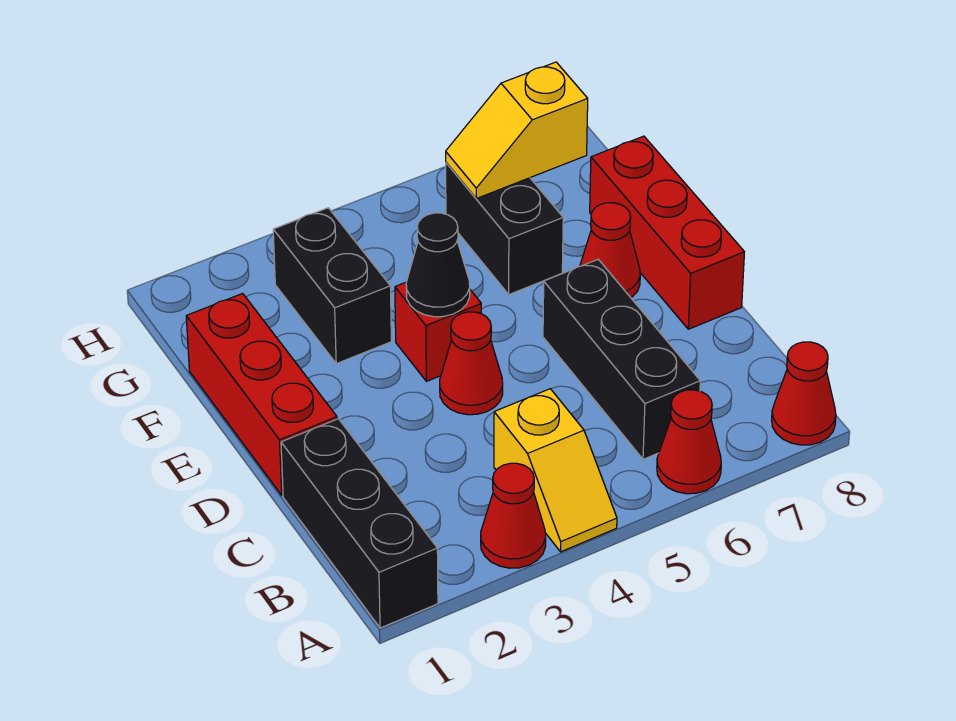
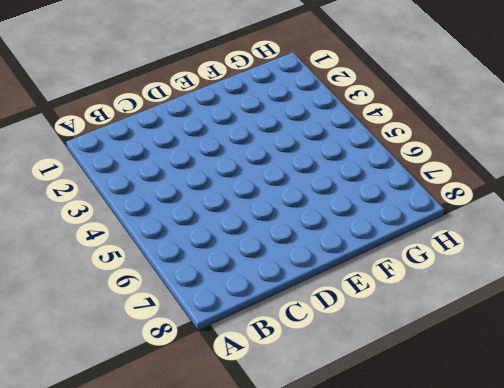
none -> black 1x3 brick [281,419,438,628]
none -> red 1x1 cone [481,463,546,568]
none -> yellow 1x2 slope [494,389,617,552]

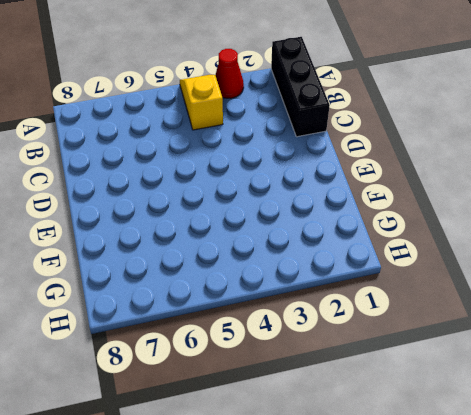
none -> red 1x1 cone [657,390,721,494]
none -> red 1x1 cone [772,342,836,445]
none -> black 1x3 brick [543,259,700,459]

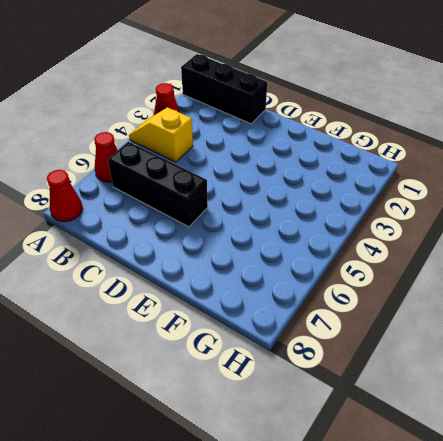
none -> red 1x3 brick [186,293,337,495]
none -> red 1x1 cone [440,312,503,415]
none -> red 1x3 brick [590,136,744,329]

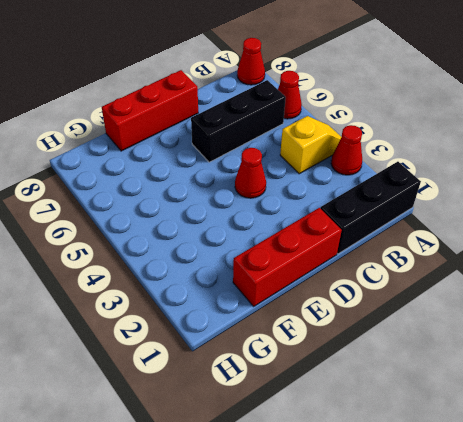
none -> red 1x1 brick [395,282,481,381]
none -> red 1x1 cone [580,203,640,298]
none -> black 1x2 brick [273,208,391,364]

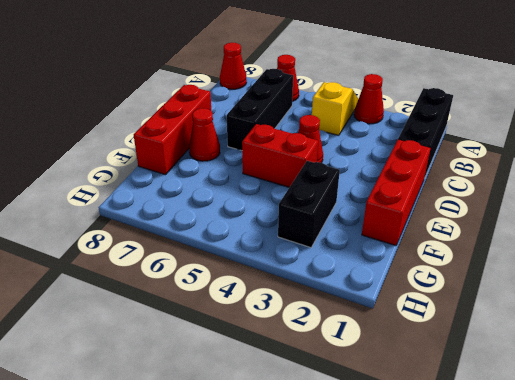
red 1x2 brick [242,124,318,187] -> red 1x1 brick [395,282,481,381]
none -> black 1x2 brick [446,163,563,294]
none -> black 1x1 cone [406,213,470,317]
none -> yellow 1x2 slope [446,62,588,199]

